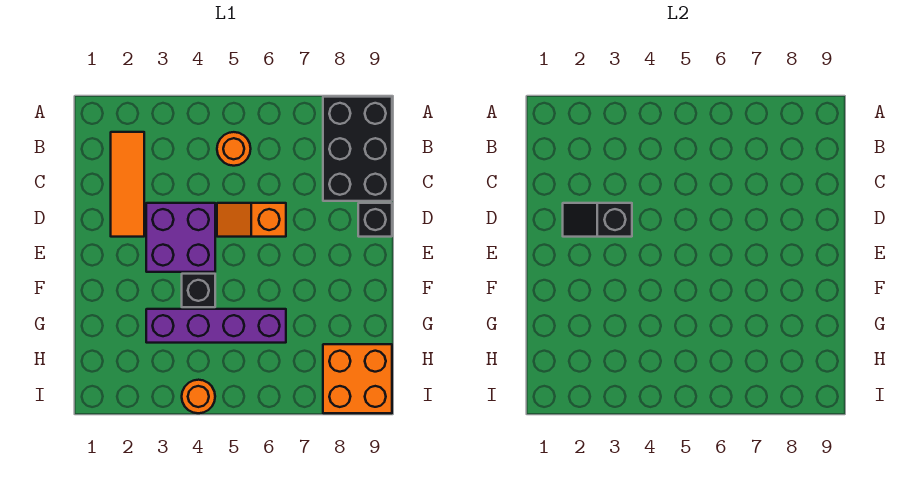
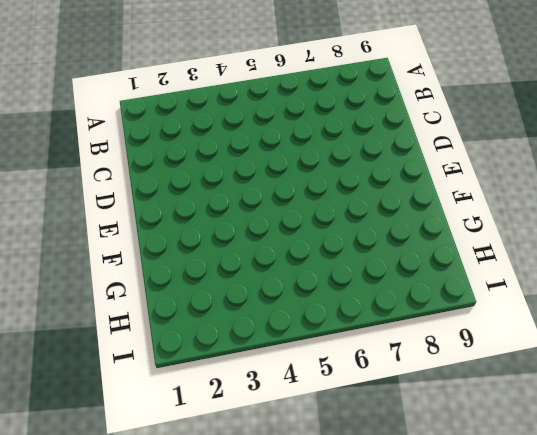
none -> black 2x3 brick [323,97,392,201]
none -> orange 1x3 tile [111,132,144,237]

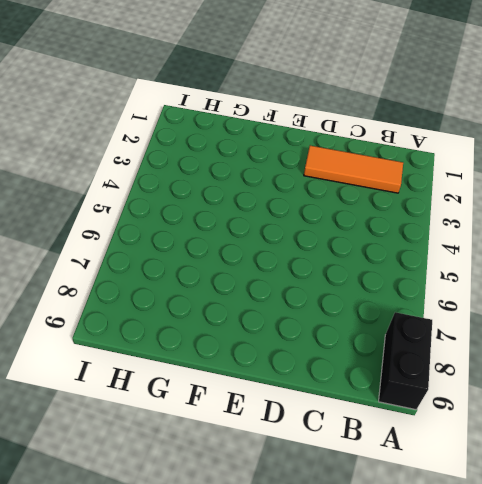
black 1x2 brick [379,312,432,410] -> black 2x3 brick [323,97,392,201]
none -> orange 1x1 round brick [217,132,251,166]
none -> purple 2x2 brick [146,203,215,272]

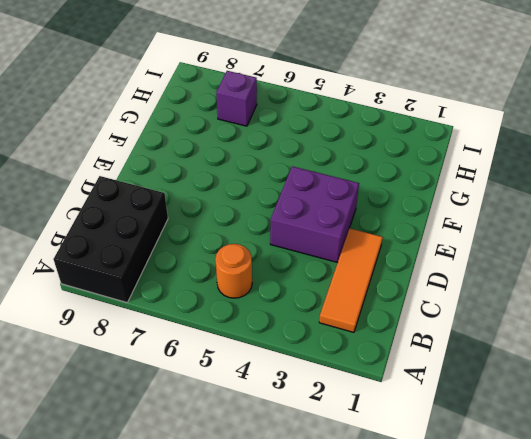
purple 1x1 brick [216,71,257,126] -> none
none -> orange 1x2 slope [217,203,286,237]
none -> black 1x1 brick [358,203,392,237]

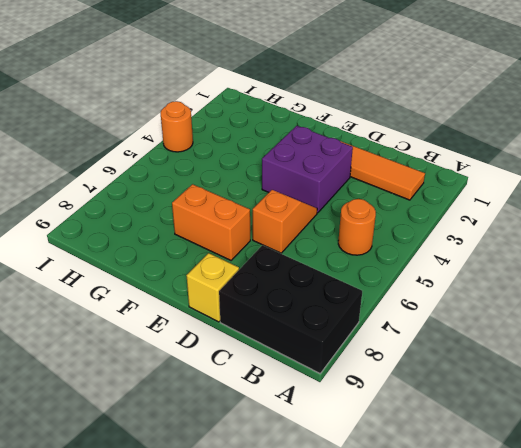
yellow 1x1 brick [186,253,239,322] -> black 1x1 brick [358,203,392,237]
orange 1x2 brick [172,184,250,260] -> none
none -> black 1x1 brick [182,274,215,307]
none -> purple 1x4 brick [146,309,286,343]

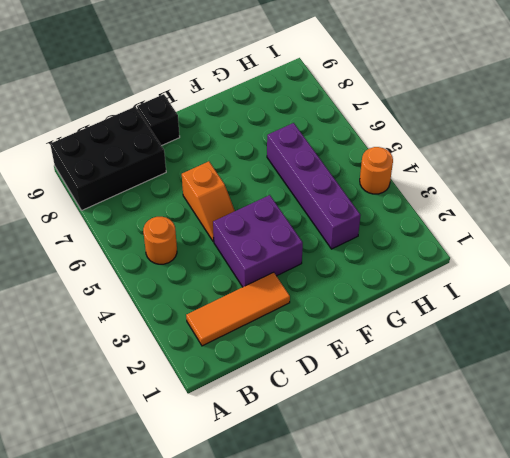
none -> black 1x1 brick [182,274,215,307]
none -> orange 2x2 brick [323,344,392,413]

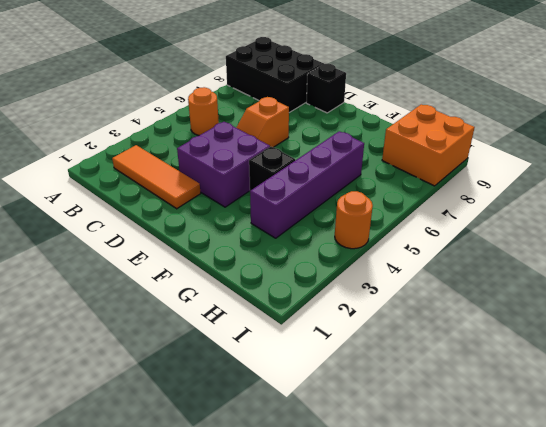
none -> black 1x2 slope [563,203,632,237]

